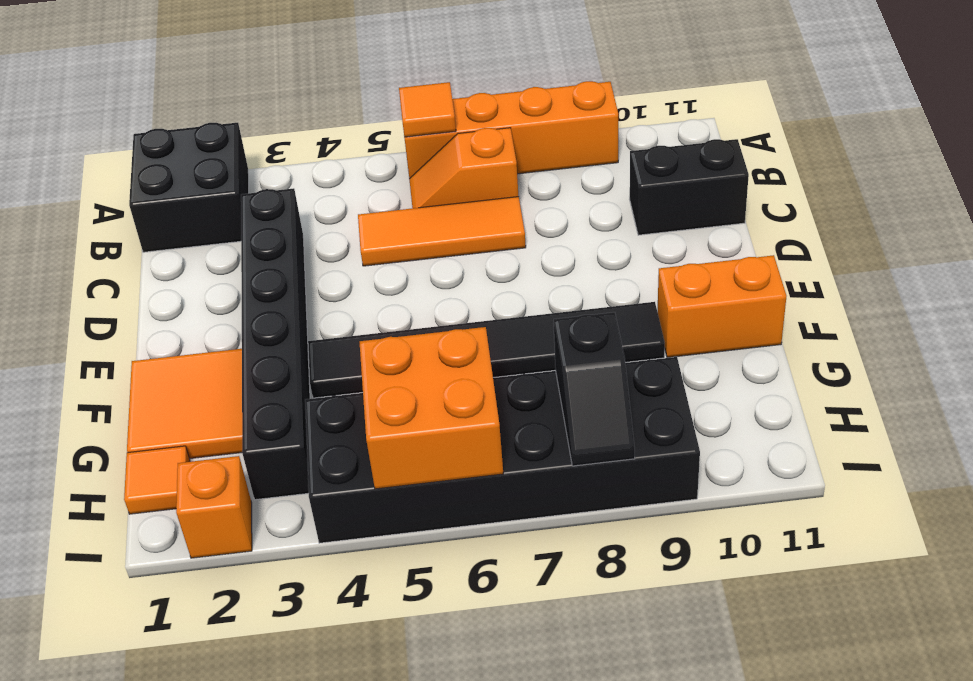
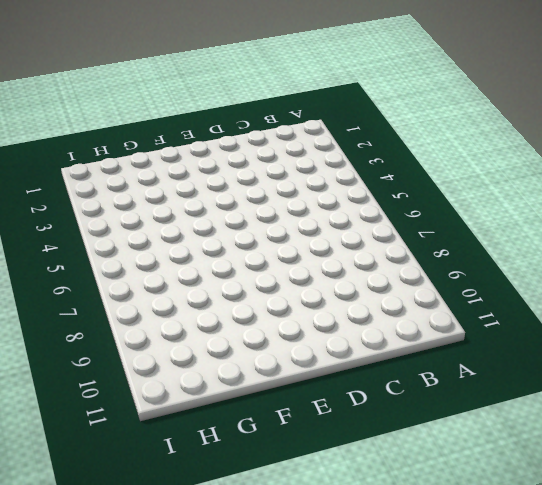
none -> black 2x2 brick [129,123,249,252]
none -> orange 1x4 brick [404,81,618,179]
none -> orange 1x2 slope [409,128,519,208]

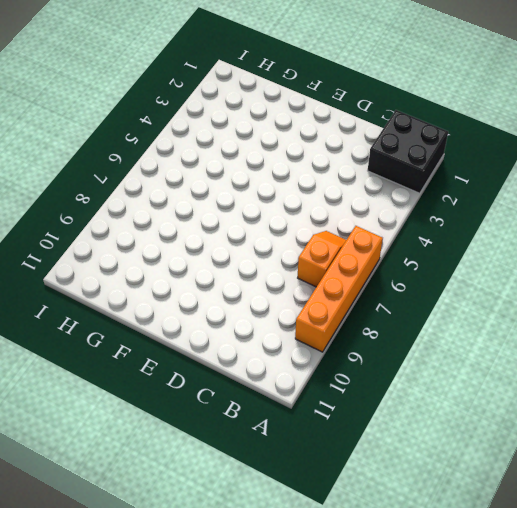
none -> black 1x6 brick [241,188,310,500]
none -> orange 1x3 tile [358,197,526,266]
none -> black 1x2 brick [630,139,749,235]

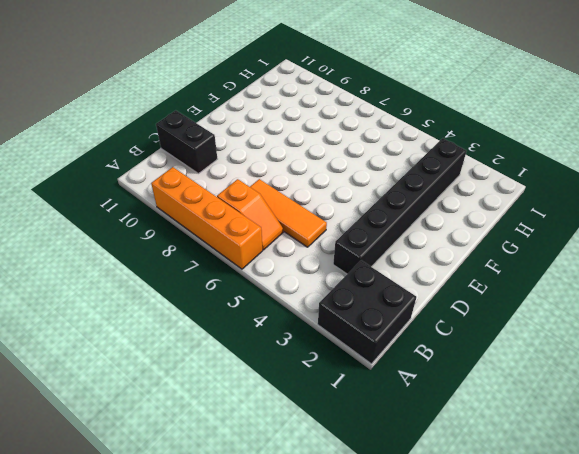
none -> orange 2x2 tile [127,349,242,459]
none -> black 1x6 tile [308,302,665,398]
none -> orange 1x2 brick [658,255,786,358]

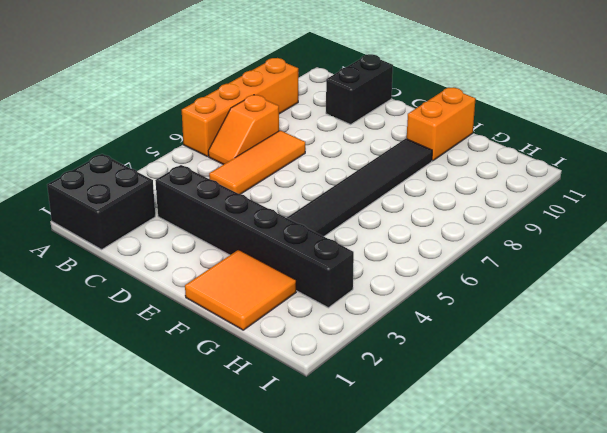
none -> orange 1x1 tile [124,446,190,514]
none -> black 2x6 brick [305,357,700,543]
none -> orange 1x1 brick [176,456,252,558]

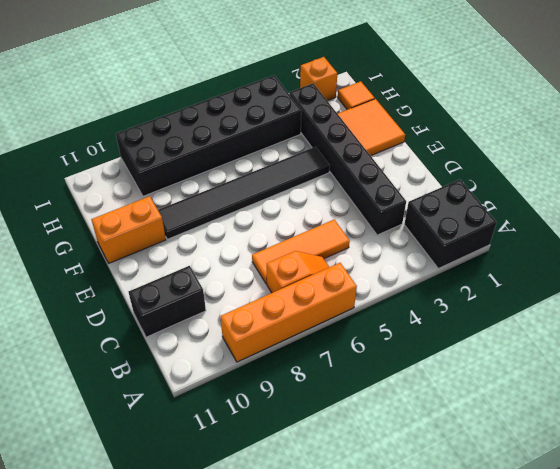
none -> orange 1x1 tile [399,82,456,137]
none -> orange 2x2 brick [360,327,503,489]
none -> black 1x2 slope [554,312,635,466]

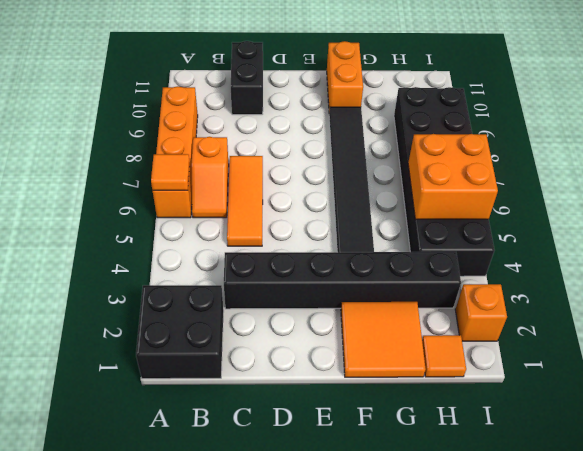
none -> black 1x2 slope [554,312,635,466]

